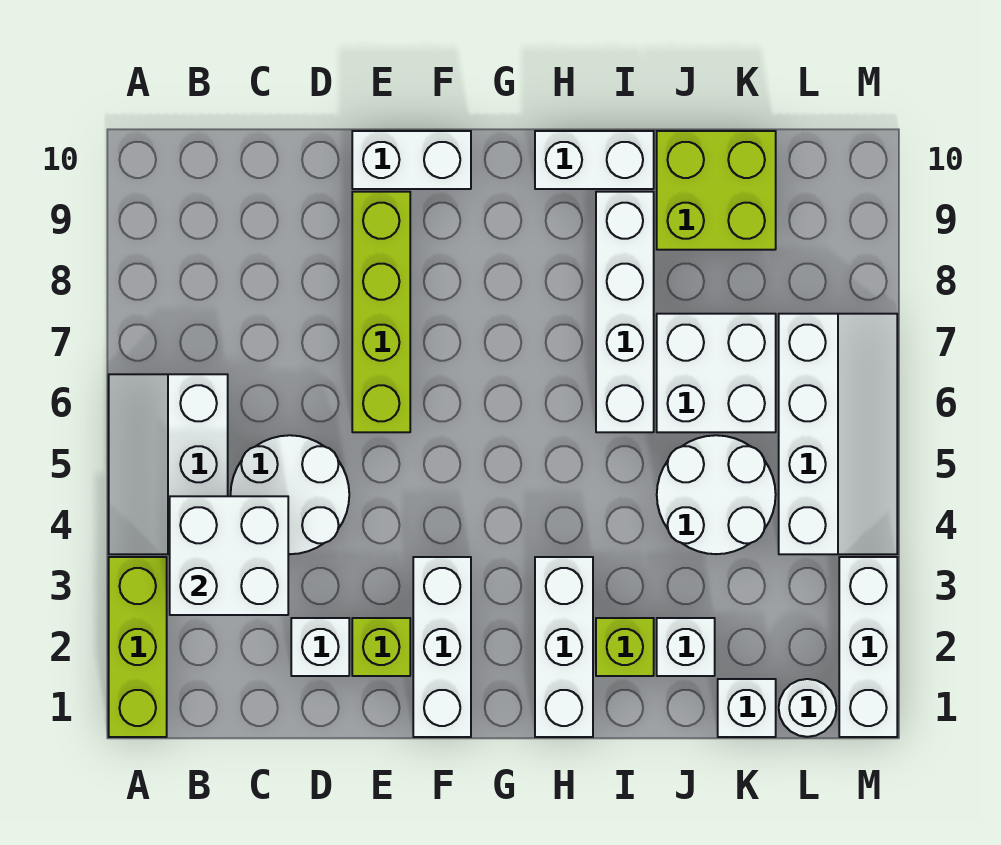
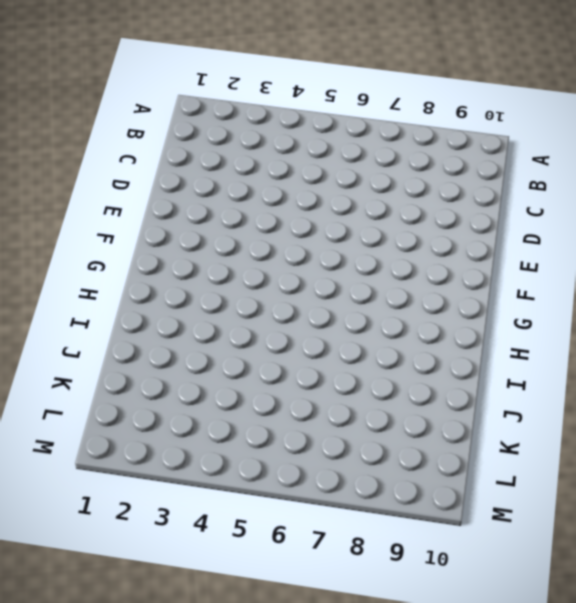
none -> lime 1x3 brick [109,557,167,737]
none -> white 2x3 slope [109,374,228,554]
none -> white 2x2 round brick [231,435,349,554]

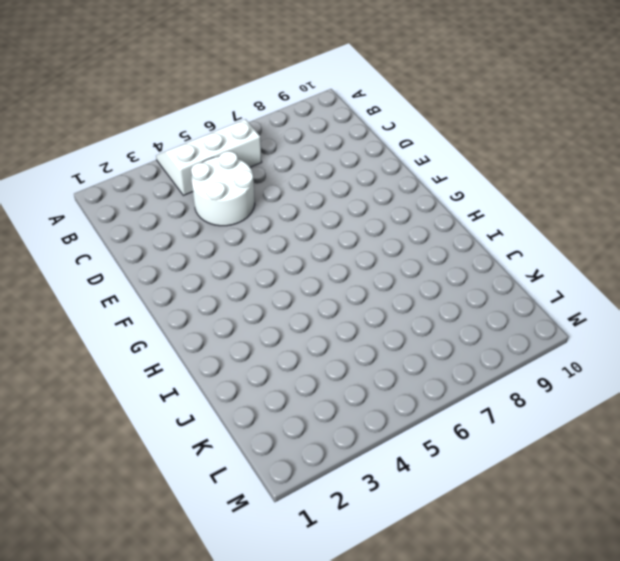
none -> lime 1x3 brick [109,557,167,737]
none -> white 1x1 brick [291,618,349,676]
none -> lime 1x1 brick [352,618,410,676]

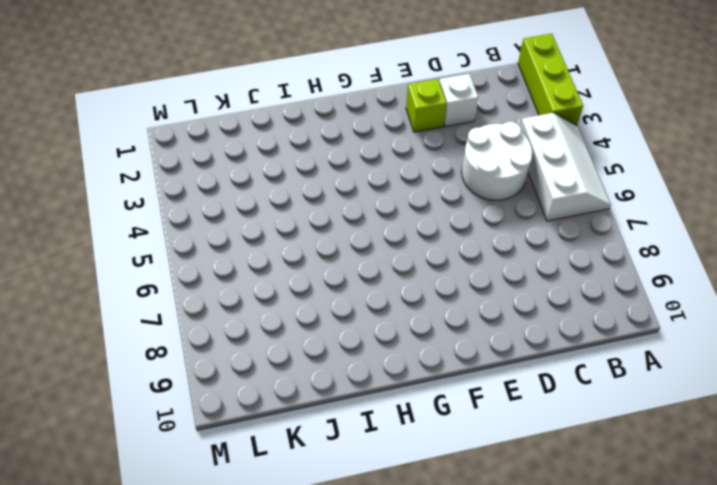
none -> lime 1x4 brick [352,192,410,432]
none -> white 1x2 brick [352,131,471,189]
none -> white 1x3 brick [413,557,471,737]

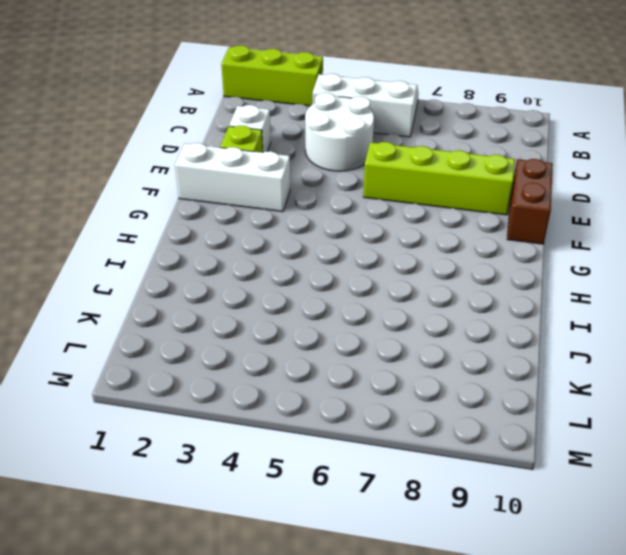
brown 1x2 brick [507,159,553,244] -> white 1x2 brick [352,131,471,189]
none -> white 1x3 brick [535,557,593,737]
none -> white 1x2 brick [535,131,654,189]
none -> lime 1x1 brick [596,618,654,676]

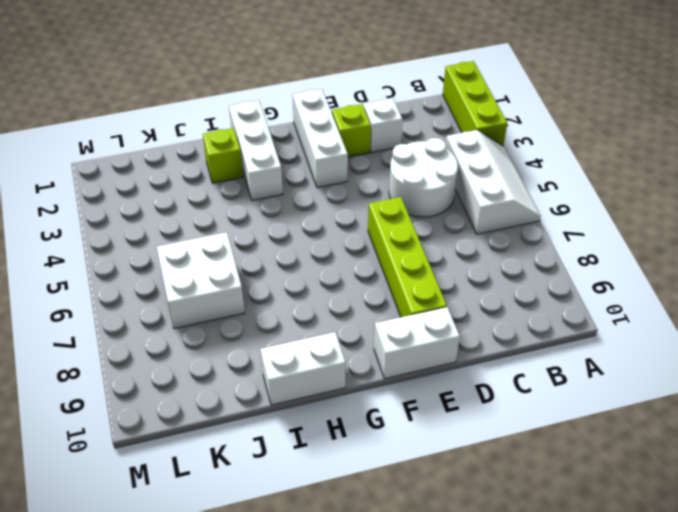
none -> white 1x4 brick [596,192,654,432]
none -> white 1x1 brick [657,618,715,676]
none -> white 2x2 round brick [657,435,776,554]

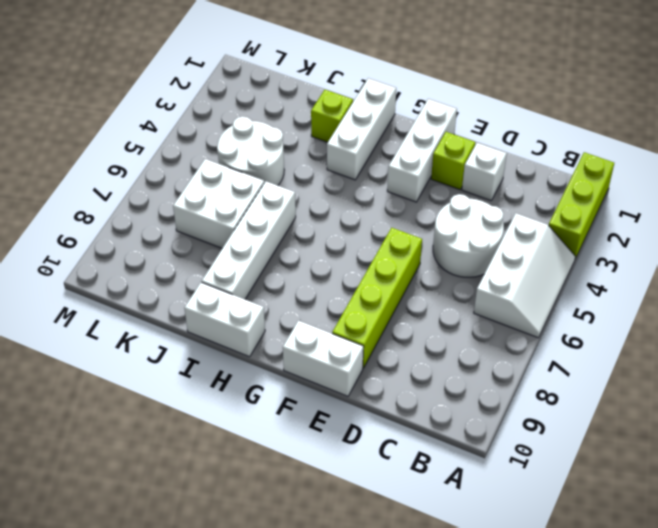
none -> white 1x1 brick [657,618,715,676]
none -> lime 2x2 brick [657,131,776,250]
none -> white 1x1 brick [718,679,776,737]

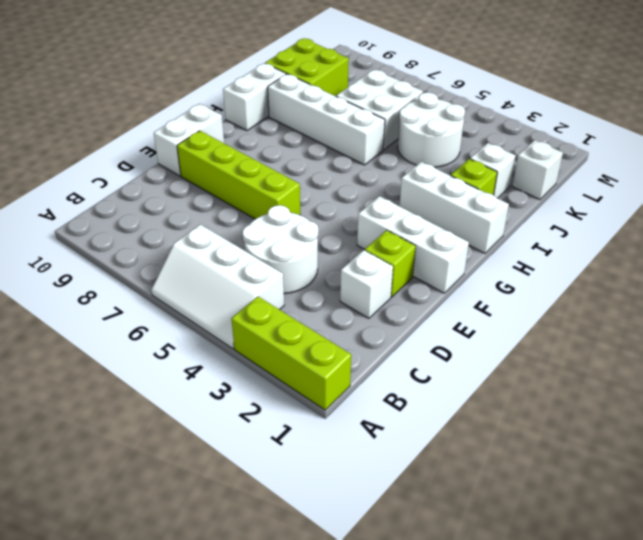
none -> white 1x1 round brick [779,679,836,737]
none -> white 2x4 slope [779,314,897,554]
none -> white 1x3 brick [839,557,897,737]

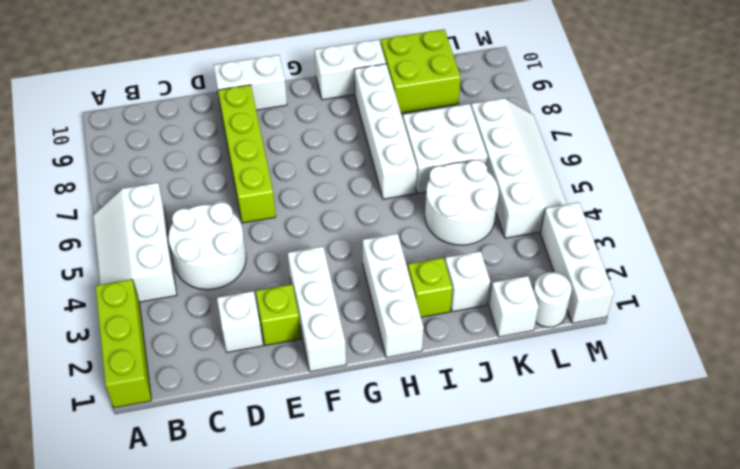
none -> white 2x2 brick [170,496,288,615]

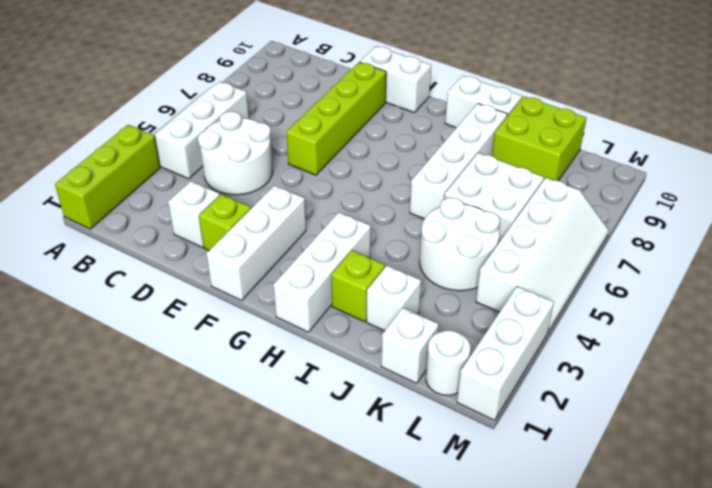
none -> white 2x2 brick [170,496,288,615]

